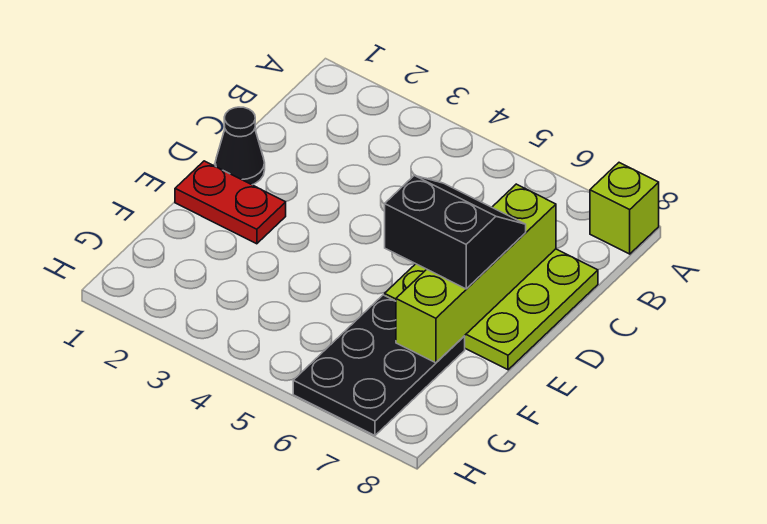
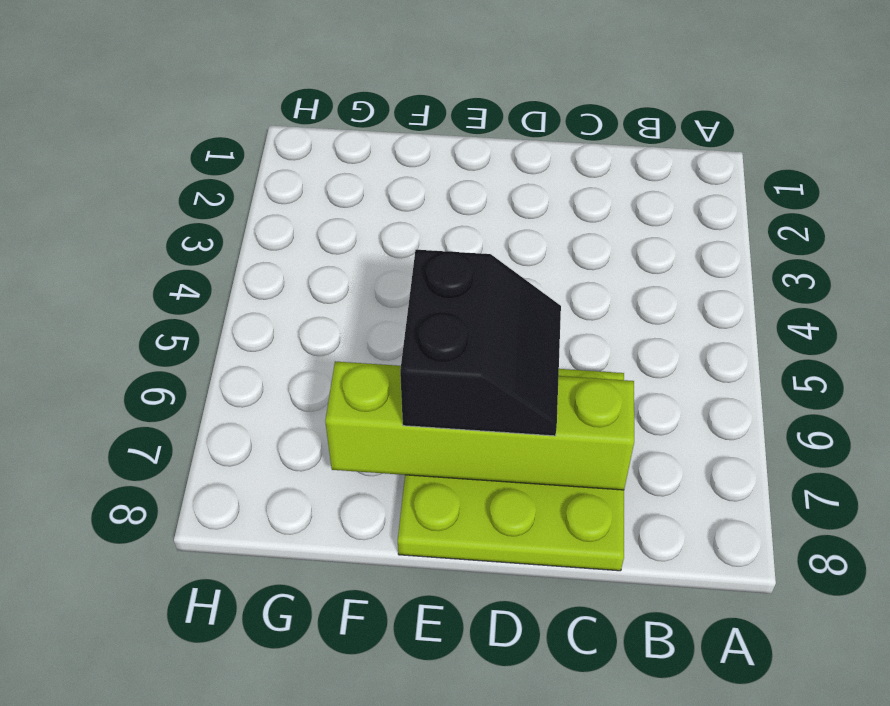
none -> lime 1x1 brick [590,163,659,254]
none -> black 1x1 cone [215,107,265,185]

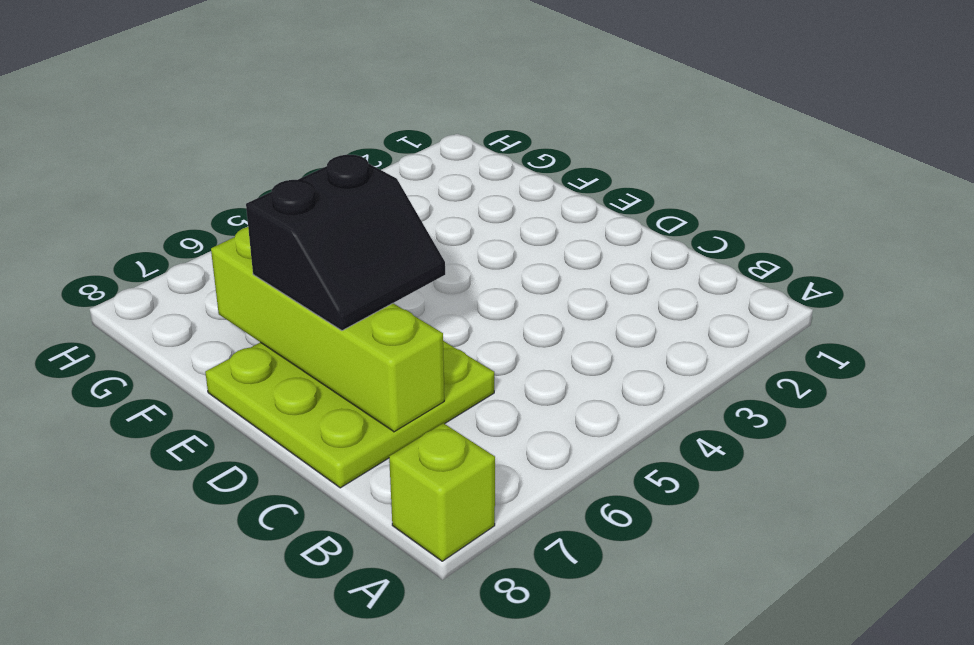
none -> black 1x1 cone [215,107,265,185]
none -> red 1x2 plate [175,161,286,244]

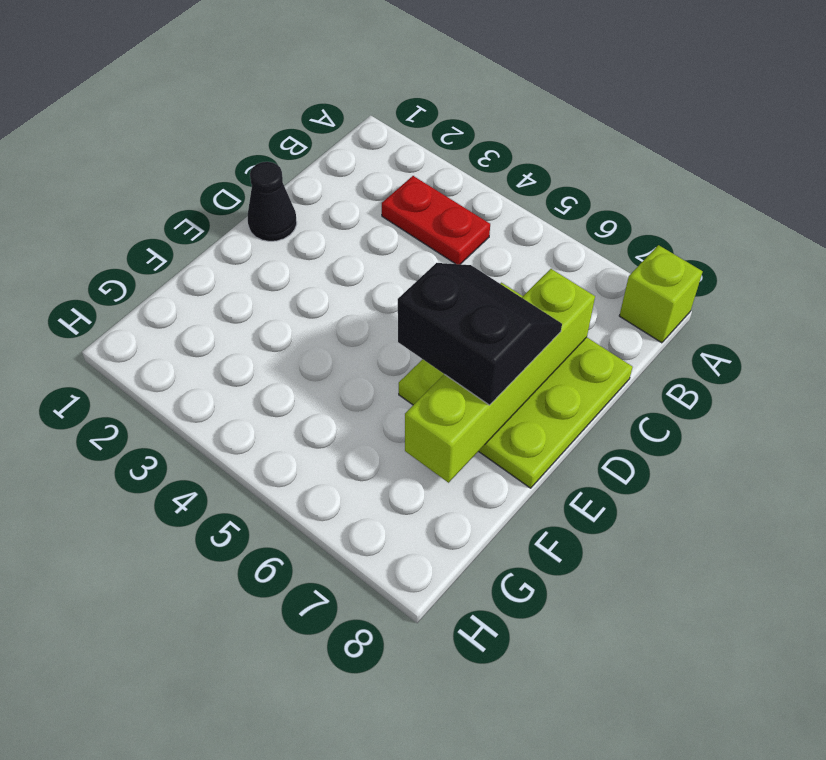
red 1x2 plate [382,176,490,264] -> red 1x2 plate moved to [175,161,286,244]
none -> black 2x3 plate [293,295,465,436]

